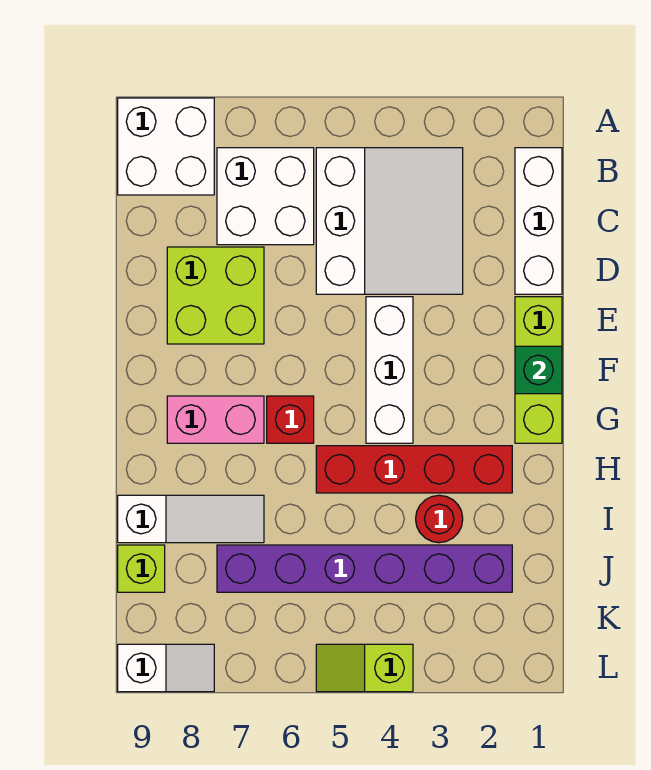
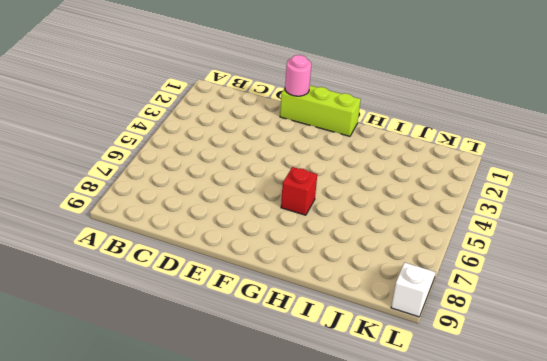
pink 1x1 round brick [285,55,311,96] -> none
none -> white 2x2 brick [118,98,214,195]
none -> white 1x3 brick [515,148,562,294]
none -> white 3x3 slope [316,148,463,294]

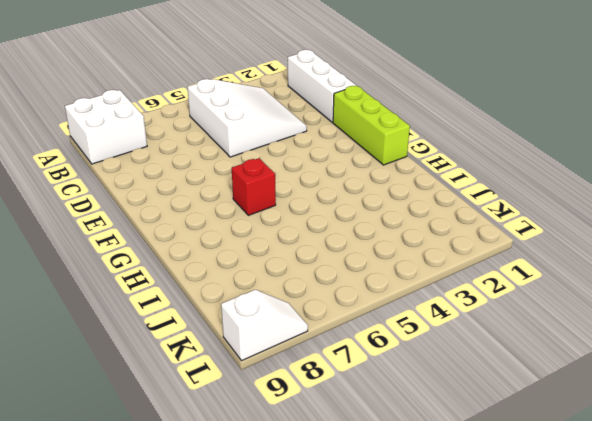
none -> white 2x2 brick [217,148,314,245]
none -> lime 2x2 brick [167,247,264,344]
none -> white 1x3 brick [366,297,413,443]

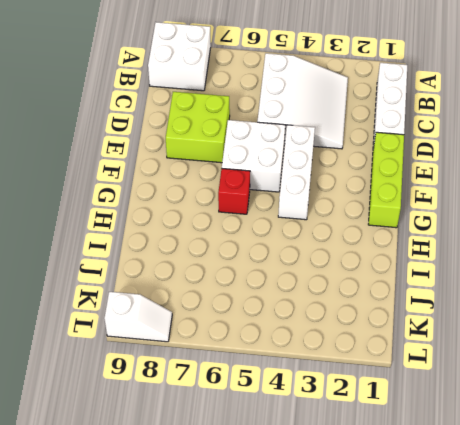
white 2x2 brick [222,120,285,192] -> white 2x2 brick moved to [217,148,314,245]
none -> pink 1x2 brick [167,396,264,443]
none -> red 1x4 brick [316,446,512,493]
none -> red 1x1 round brick [416,495,463,543]

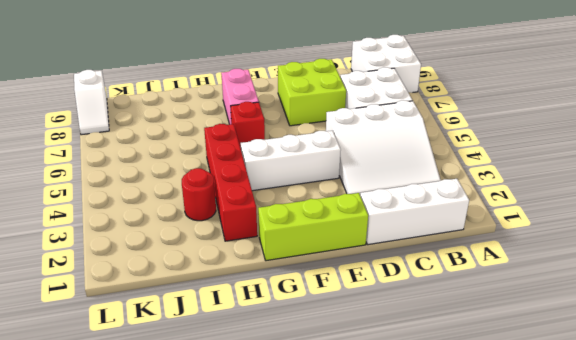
none -> white 1x3 slope [118,495,264,543]
none -> purple 1x6 brick [217,545,512,592]
none -> lime 1x1 brick [118,545,165,592]

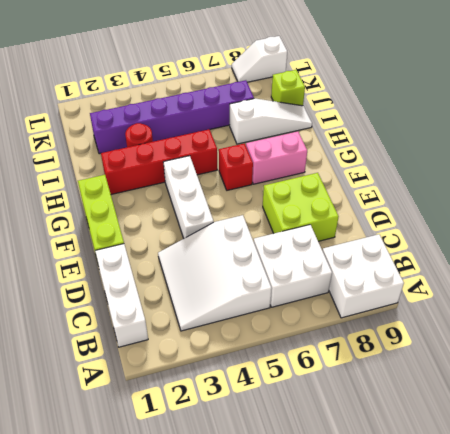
white 1x3 slope [229,99,312,144] -> white 1x3 slope turned to [118,495,264,543]
none -> lime 1x2 slope [316,644,413,692]
none -> green 1x1 brick [515,346,562,394]

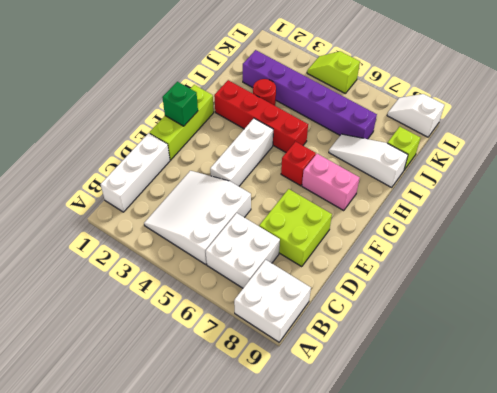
lime 1x2 slope [307,51,360,93] -> lime 1x2 slope turned to [316,644,413,692]

